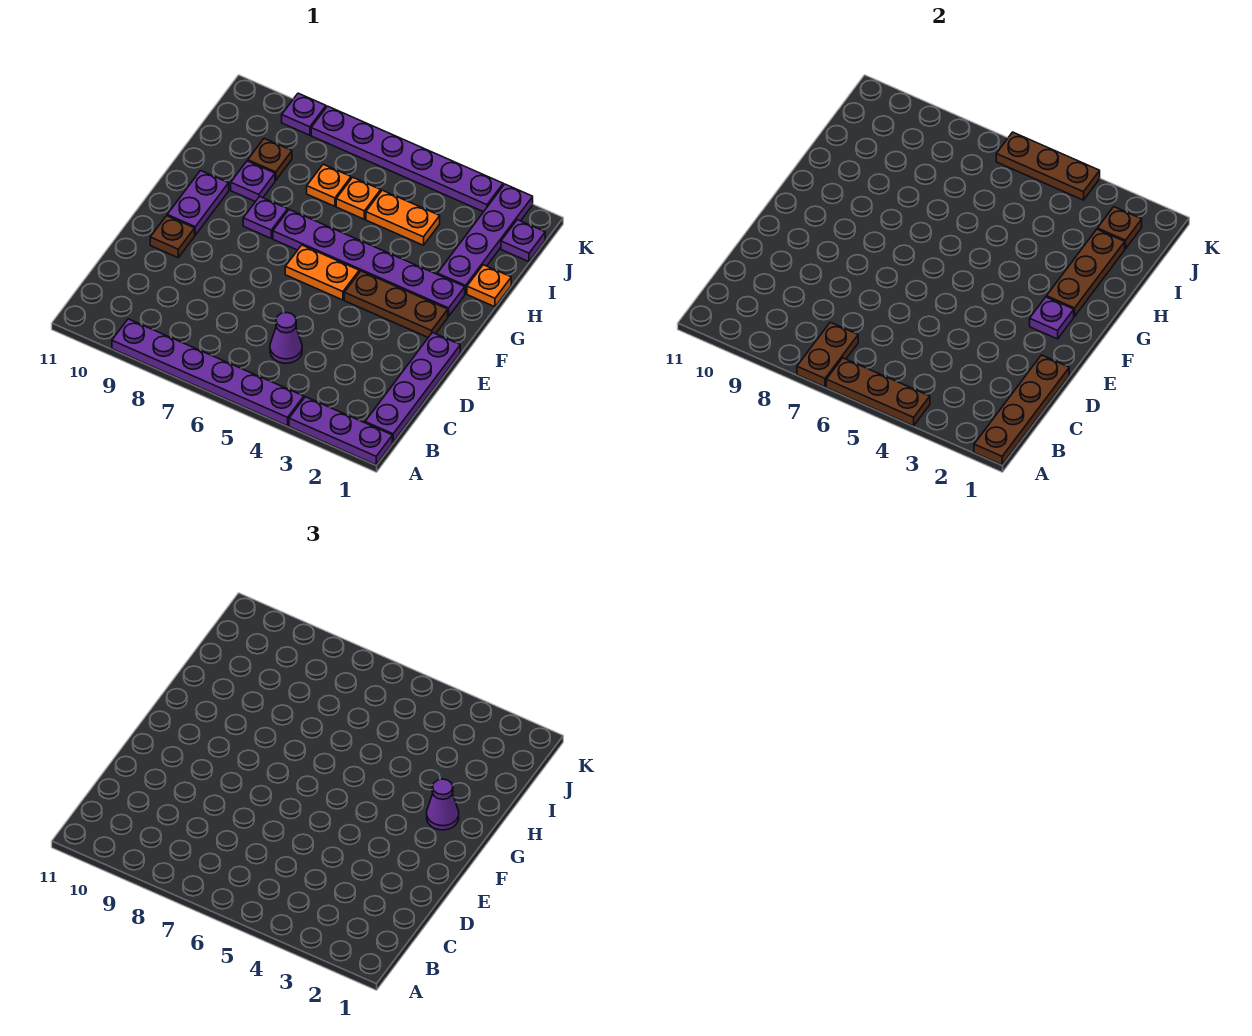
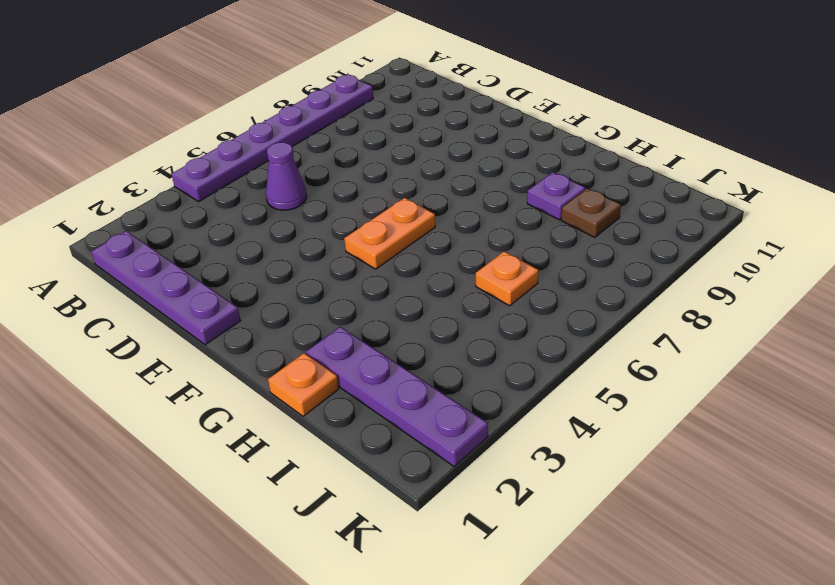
none -> purple 1x3 plate [289,397,392,465]
none -> brown 1x1 plate [150,216,195,258]
none -> brown 1x3 plate [344,271,448,337]

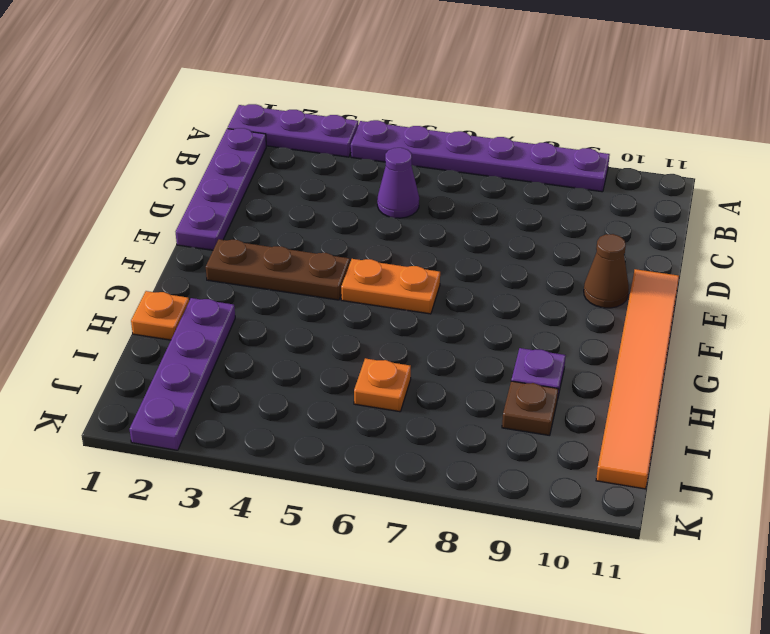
brown 1x1 cone [584,234,629,308] -> brown 1x1 plate [150,216,195,258]
orange 1x6 tile [596,269,679,489] -> none
none -> purple 1x2 plate [167,171,229,235]
none -> purple 1x6 plate [273,210,465,316]
none -> purple 1x1 plate [243,197,288,238]

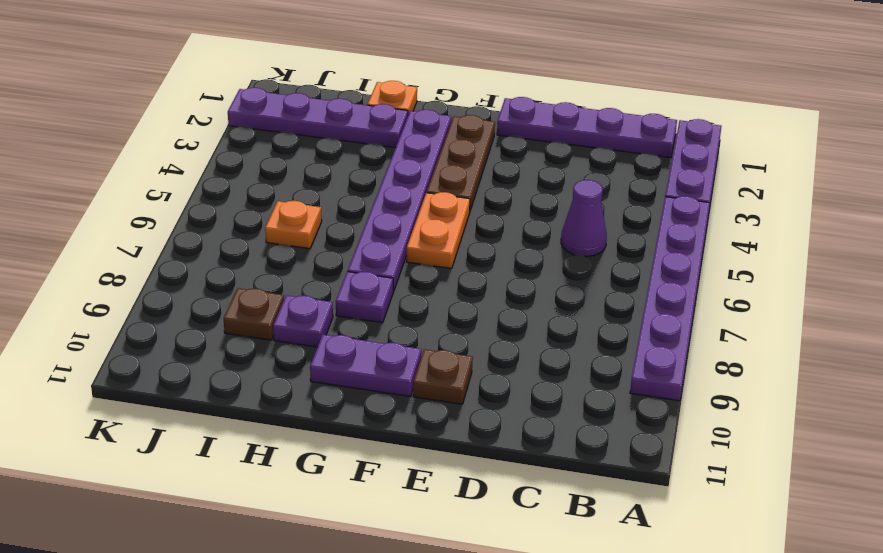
none -> orange 1x2 plate [366,190,440,245]
none -> orange 1x1 plate [307,164,351,206]
none -> purple 1x1 plate [501,220,545,262]

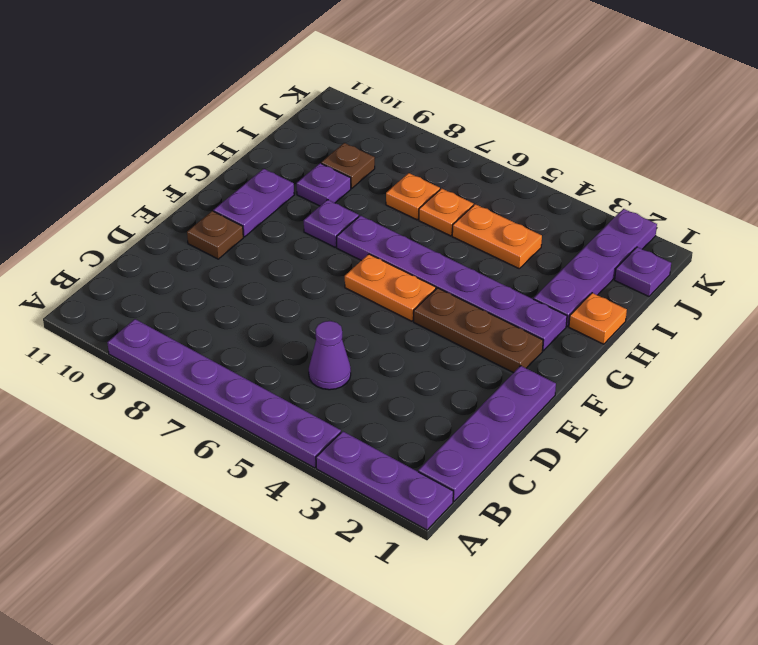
none -> purple 1x6 plate [311,106,503,212]
none -> purple 1x1 plate [282,93,326,135]
none -> brown 1x4 plate [974,355,1069,465]

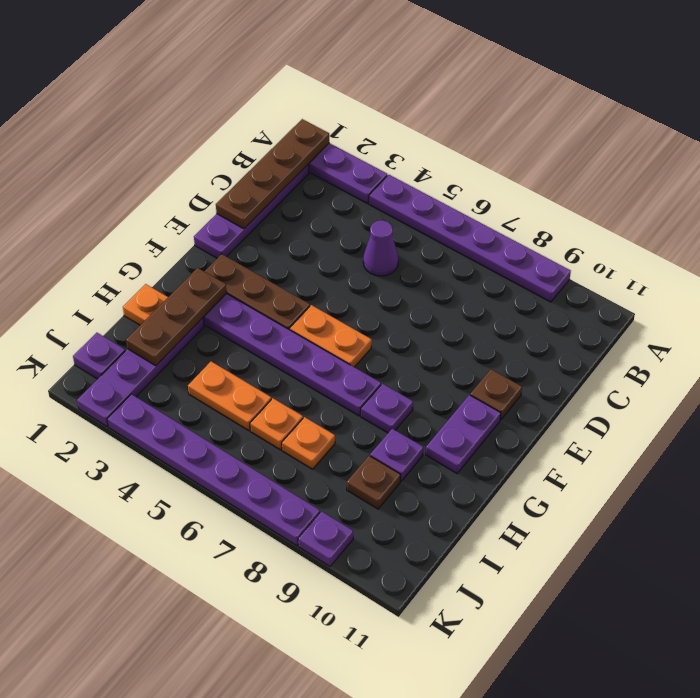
none -> brown 1x3 plate [826,358,930,426]
none -> brown 1x2 plate [797,322,858,387]
none -> purple 1x1 plate [1030,297,1074,339]

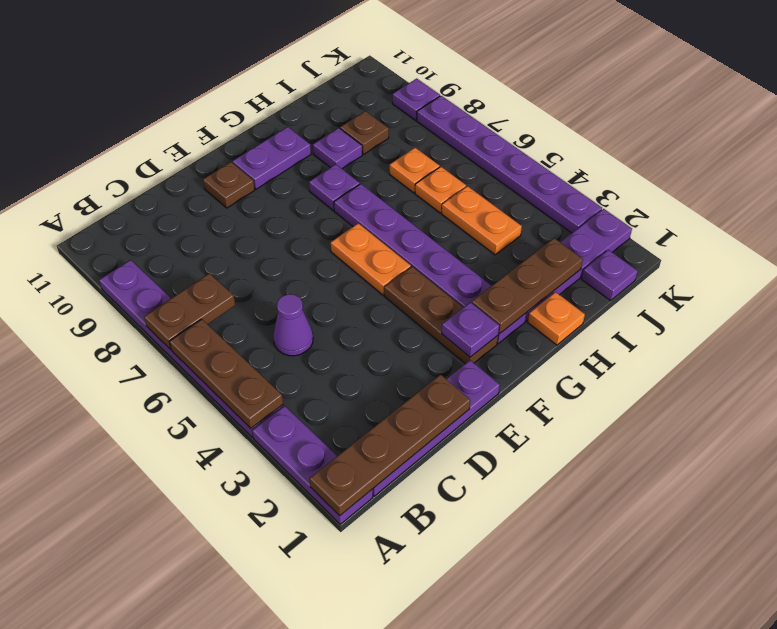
none -> brown 1x1 plate [1097,207,1142,249]
none -> brown 1x3 plate [996,132,1100,200]
none -> purple 1x1 cone [427,779,459,830]

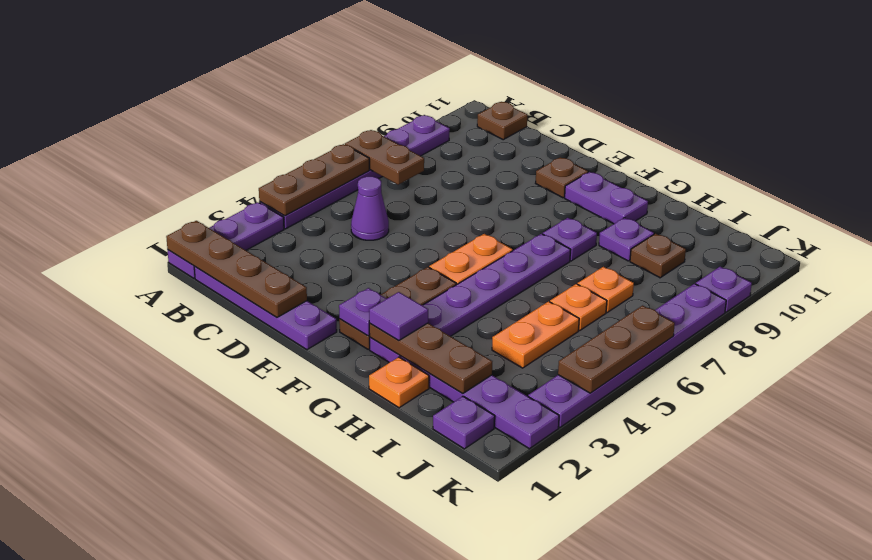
brown 1x1 plate [477,102,527,140] -> brown 1x1 plate moved to [1097,207,1142,249]
purple 1x1 tile [369,292,428,341] -> purple 1x1 cone [427,779,459,830]

